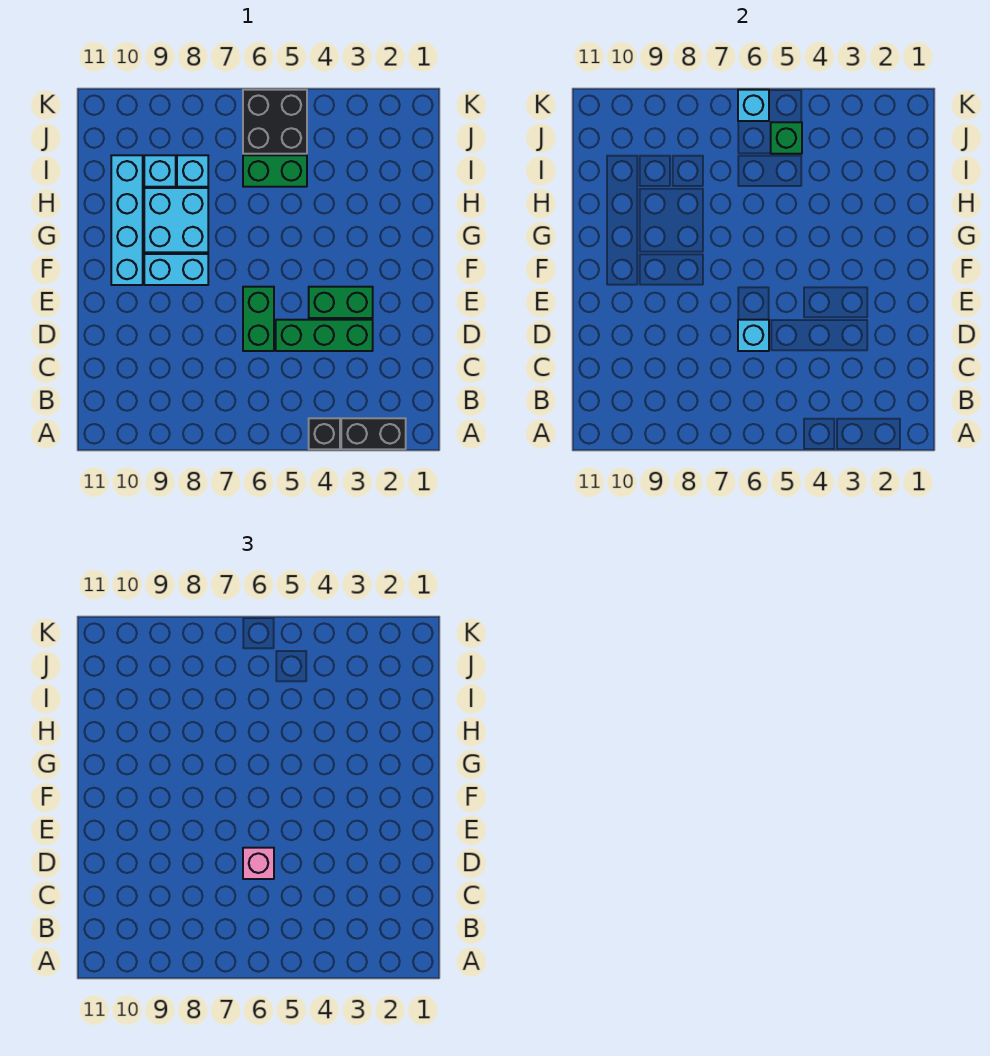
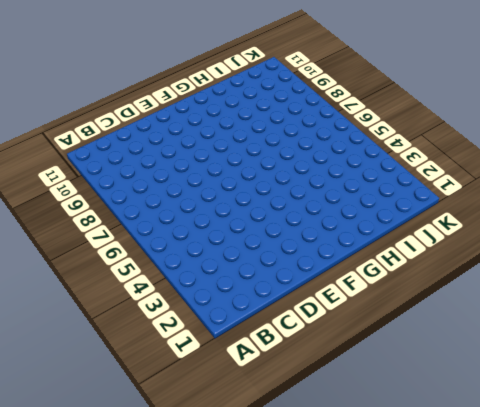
none -> black 1x2 brick [341,418,406,449]
none -> black 1x1 brick [309,418,340,449]
none -> green 1x3 brick [276,320,373,351]

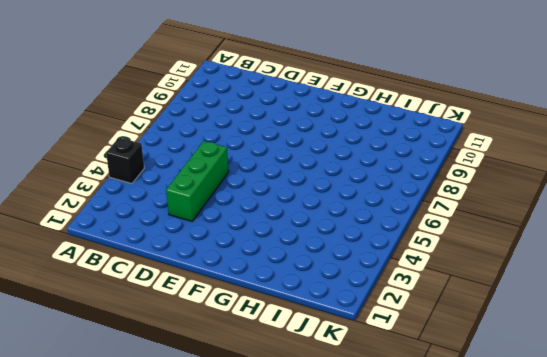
none -> black 1x2 brick [341,418,406,449]
none -> green 1x2 brick [243,287,274,351]
none -> green 1x2 brick [309,287,373,318]

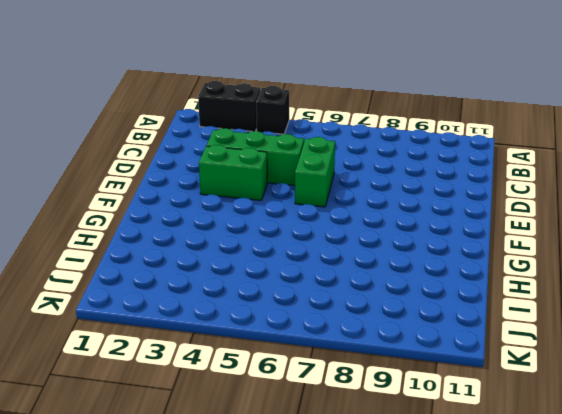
none -> cyan 1x2 brick [144,254,208,285]
none -> cyan 1x4 brick [111,155,143,285]
none -> cyan 2x2 brick [144,188,208,252]

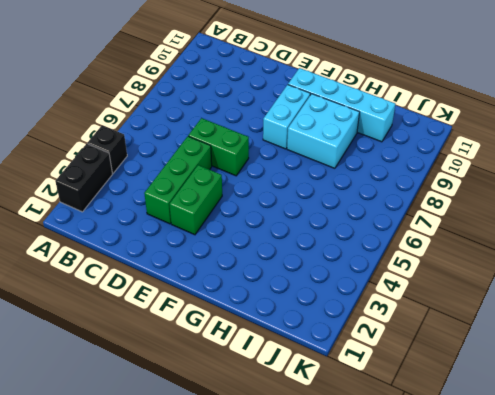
none -> green 1x2 brick [243,155,307,187]
none -> cyan 1x1 brick [177,155,208,187]
none -> cyan 1x1 brick [144,155,176,187]

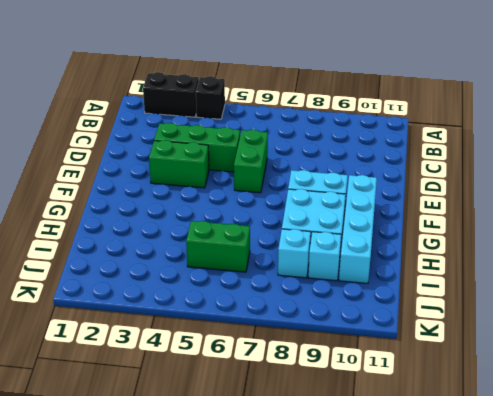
none -> black 2x2 brick [243,90,307,154]
none -> cyan 1x1 brick [738,320,769,351]
none -> green 1x1 brick [771,122,802,154]

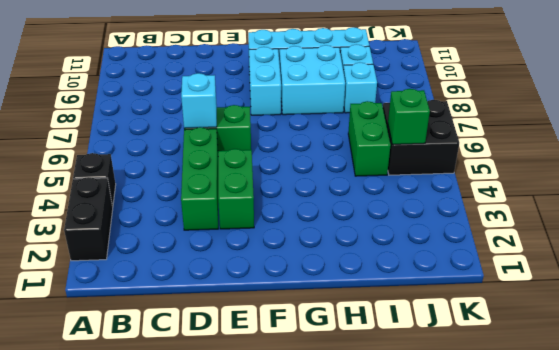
none -> cyan 1x1 brick [738,90,769,121]
none -> pink 1x1 brick [243,848,274,879]

